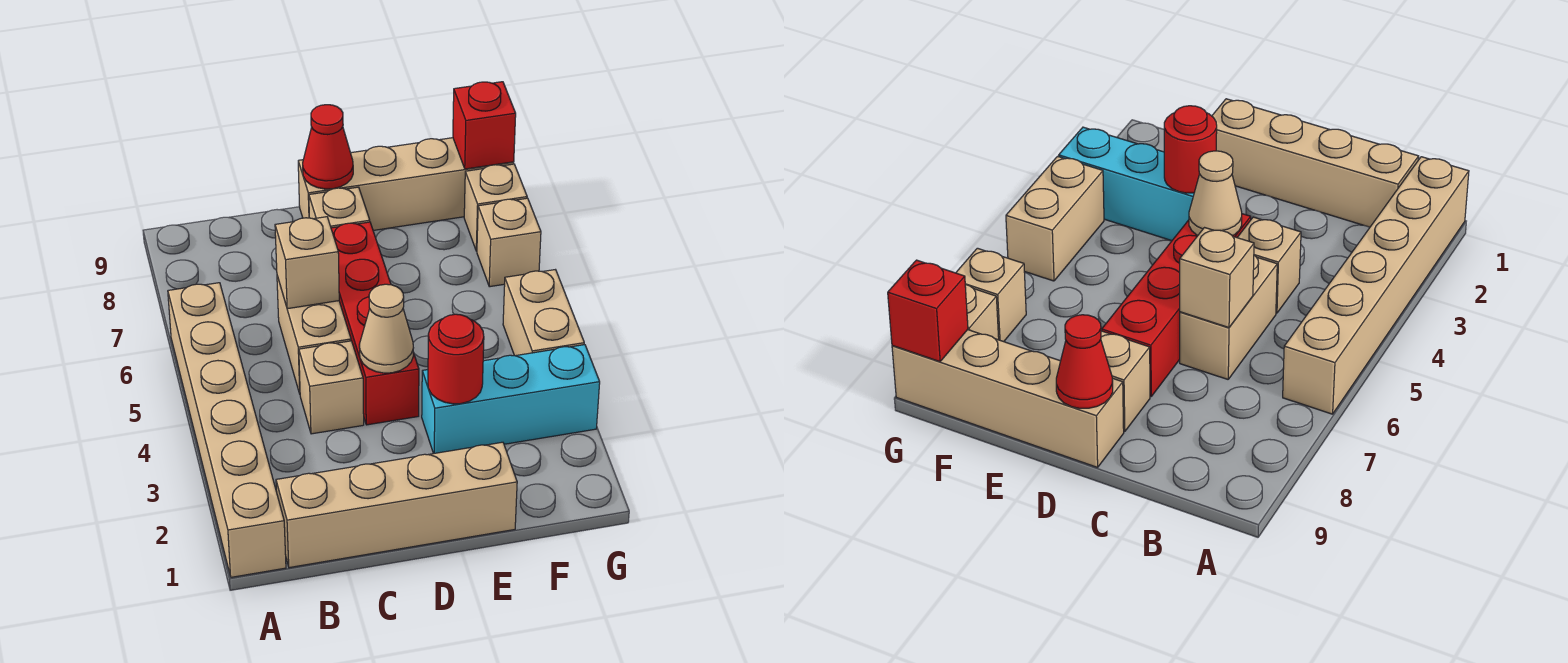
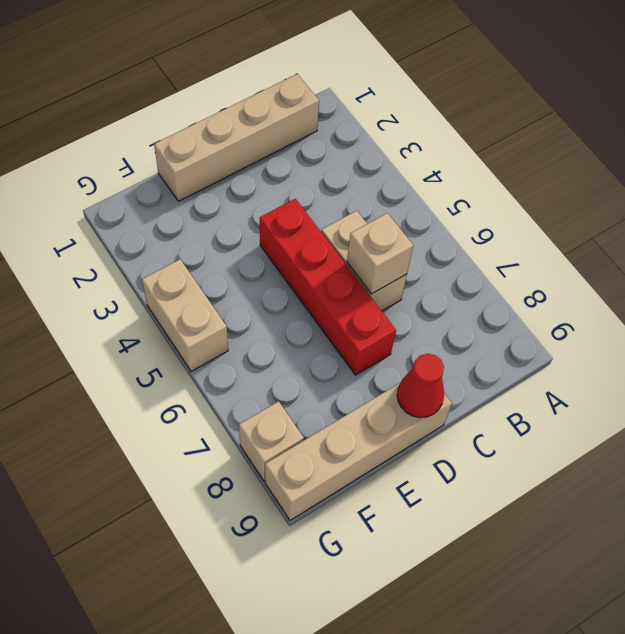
none -> tan 1x6 brick [168,283,286,577]
none -> tan 1x1 brick [299,341,364,434]
none -> tan 1x1 brick [309,187,370,228]

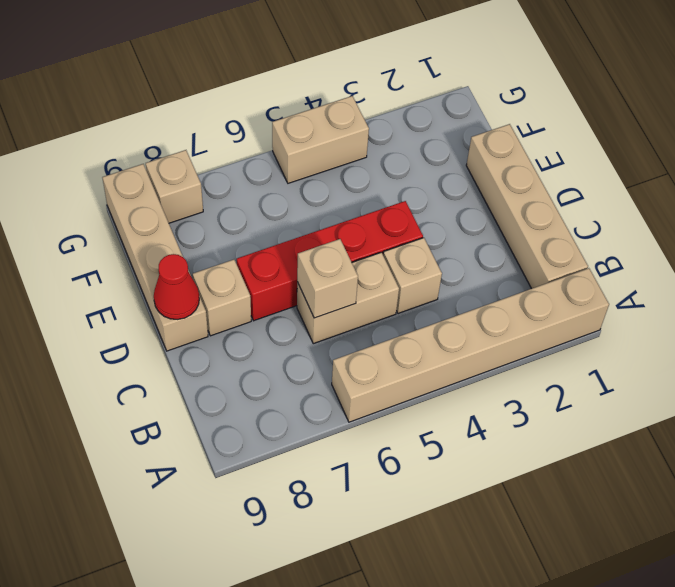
none -> cyan 1x3 brick [422,345,600,454]
none -> tan 1x1 brick [477,198,541,287]
none -> tan 1x1 cone [359,284,414,373]

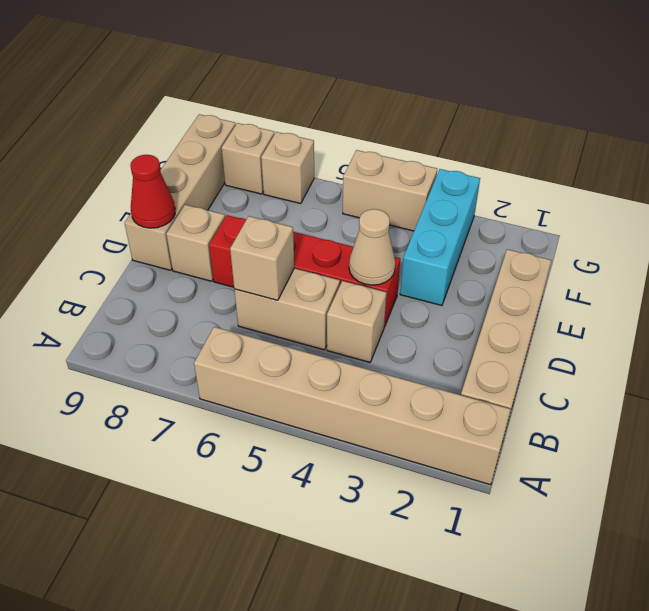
none -> red 1x1 round brick [428,314,484,404]
none -> red 1x1 brick [453,82,516,169]

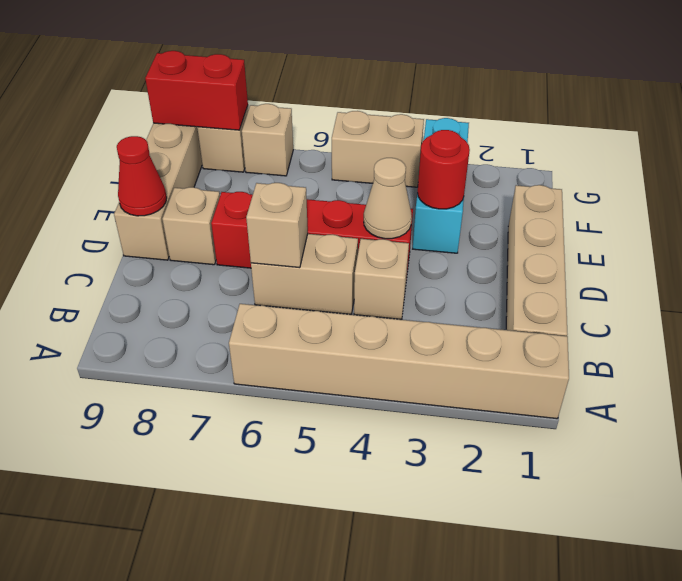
red 1x2 brick [145,51,248,130] -> red 1x1 brick [453,82,516,169]

